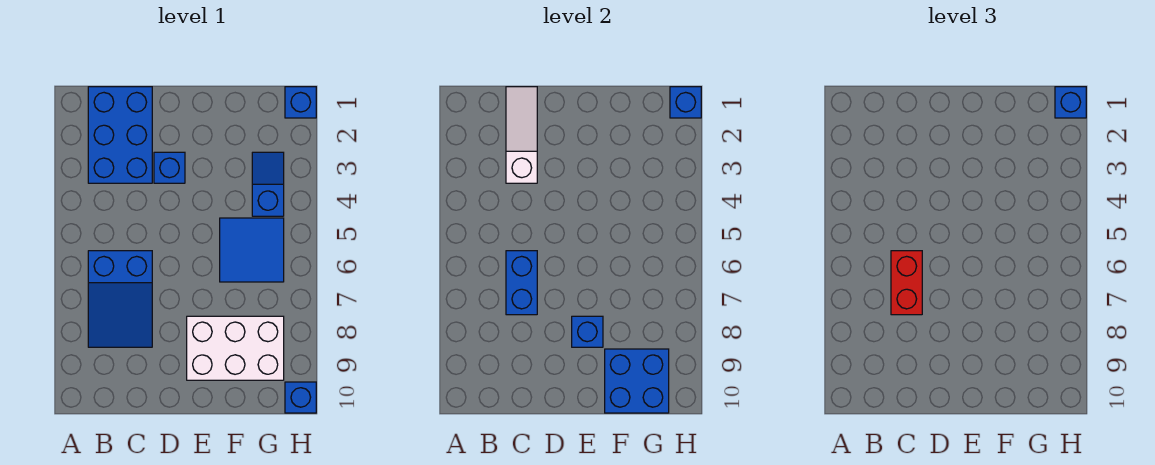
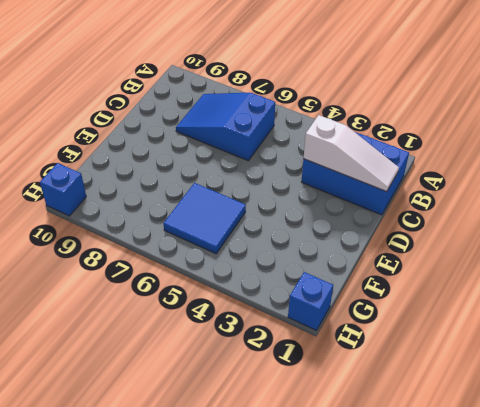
none -> blue 1x1 brick [154,152,185,183]
none -> white 2x3 brick [187,316,284,380]
none -> blue 1x2 slope [252,152,284,216]

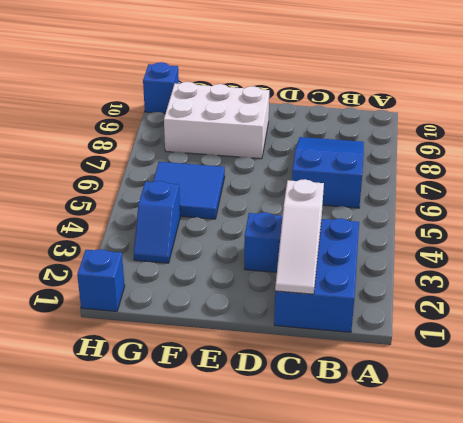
none -> blue 1x2 brick [506,251,537,315]
none -> blue 1x1 brick [572,316,603,347]
none -> blue 2x2 brick [605,349,669,413]

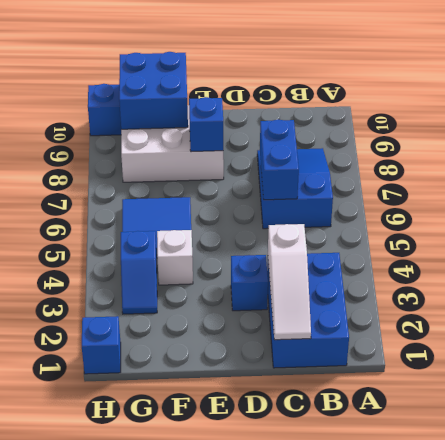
white 1x1 brick [157,230,193,285] -> none
none -> blue 1x1 brick [670,87,701,118]
none -> red 1x2 brick [891,251,922,315]
none -> blue 1x1 brick [1055,87,1086,118]

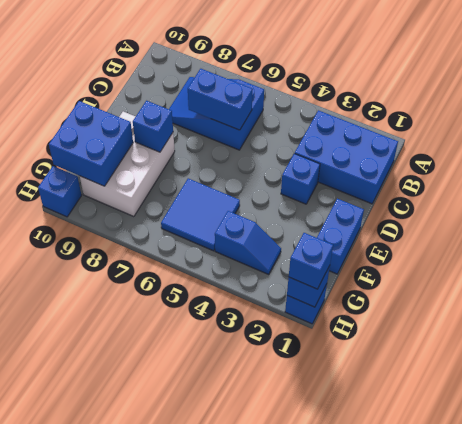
blue 1x2 brick [317,199,364,274] -> none
none -> white 1x3 slope [506,87,537,183]
none -> red 1x2 brick [891,251,922,315]

